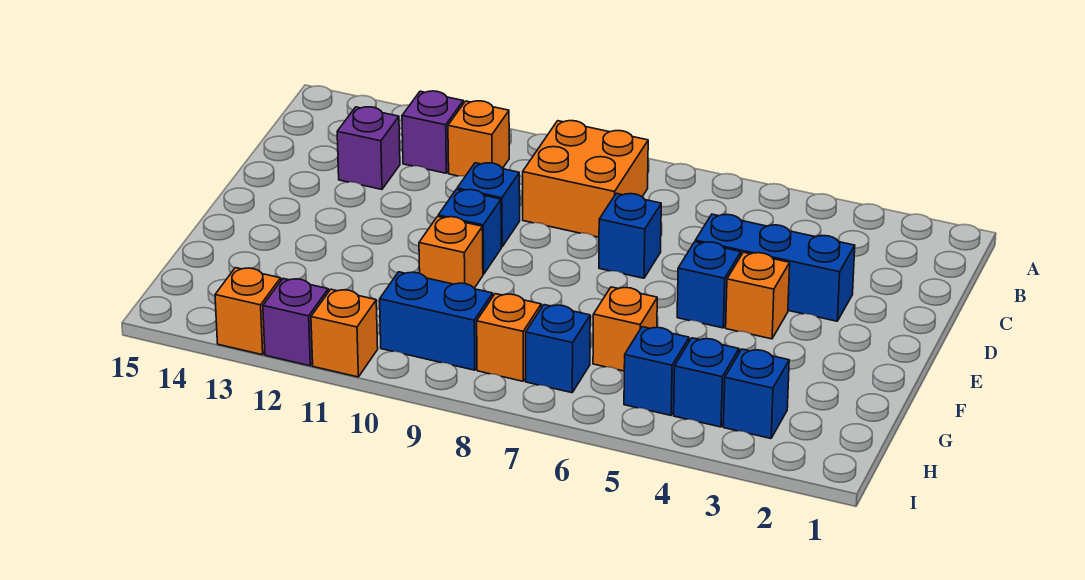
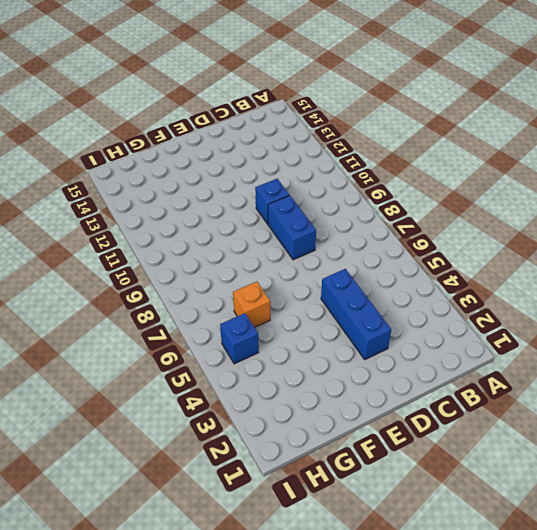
blue 1x2 brick [268,195,316,260] -> blue 1x2 brick moved to [380,272,493,370]
none -> orange 2x2 brick [523,121,648,237]
none -> orange 1x1 brick [448,101,509,176]
none -> purple 1x1 brick [402,91,463,173]

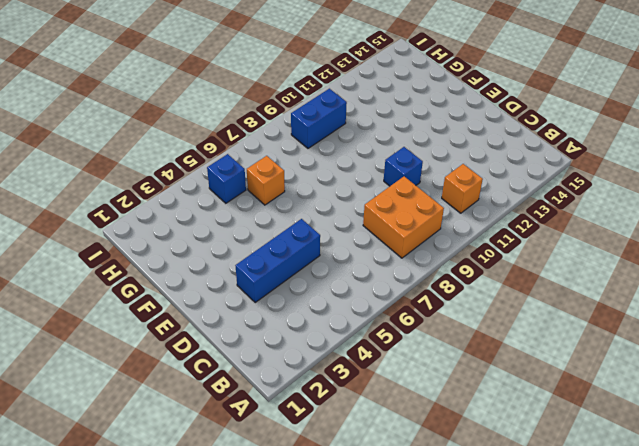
none -> purple 1x1 brick [402,91,463,173]
none -> purple 1x1 brick [337,107,400,189]
none -> blue 1x1 brick [599,193,661,278]

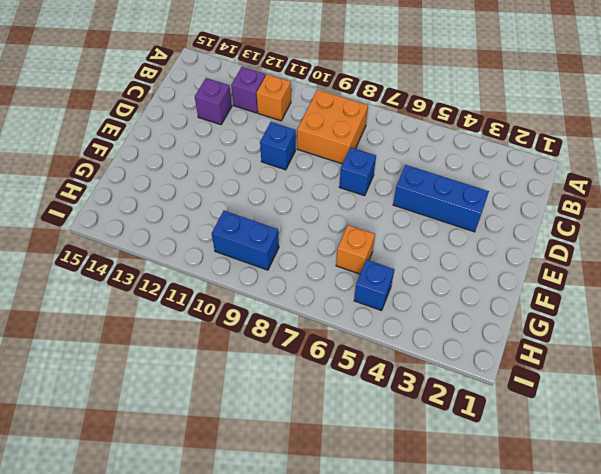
none -> orange 1x1 brick [726,252,790,339]
none -> blue 1x1 brick [677,242,741,328]
none -> blue 1x1 brick [438,189,501,274]

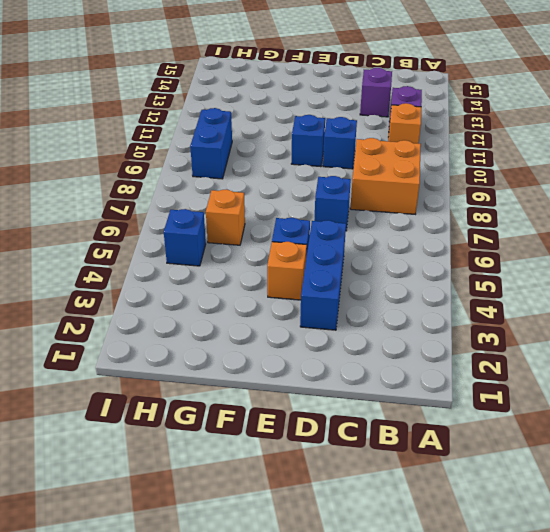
none -> orange 1x1 brick [419,216,483,288]
none -> blue 1x1 brick [723,349,789,439]
none -> blue 1x1 brick [674,338,739,427]

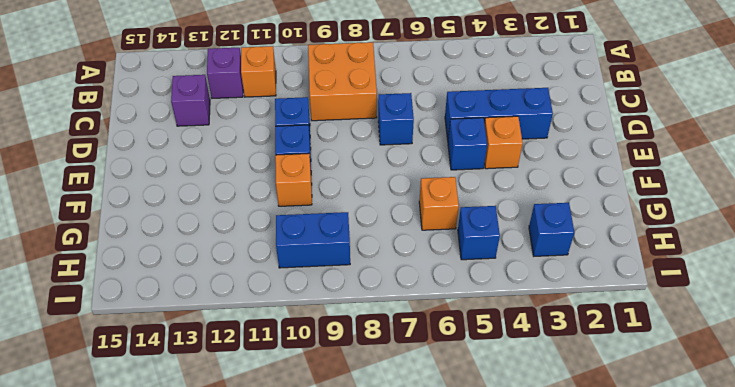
none -> blue 1x1 brick [674,338,739,427]
none -> blue 1x1 brick [526,305,590,393]
none -> orange 1x1 brick [477,294,541,381]

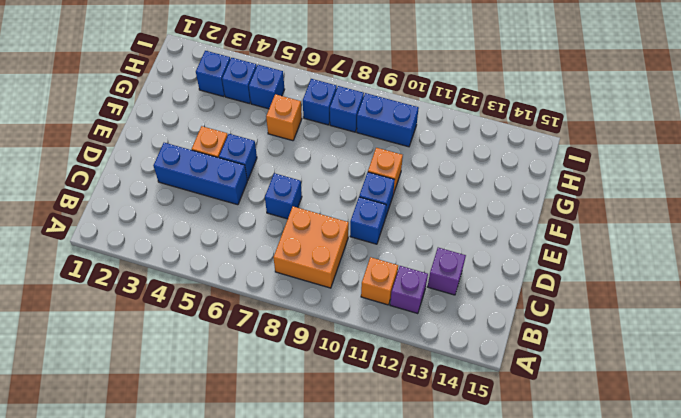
blue 1x1 brick [330,86,364,132] -> orange 1x1 brick [477,294,541,381]
none -> orange 1x1 brick [311,289,378,377]
none -> purple 1x1 brick [263,279,328,366]
none -> orange 1x1 brick [215,268,281,355]

